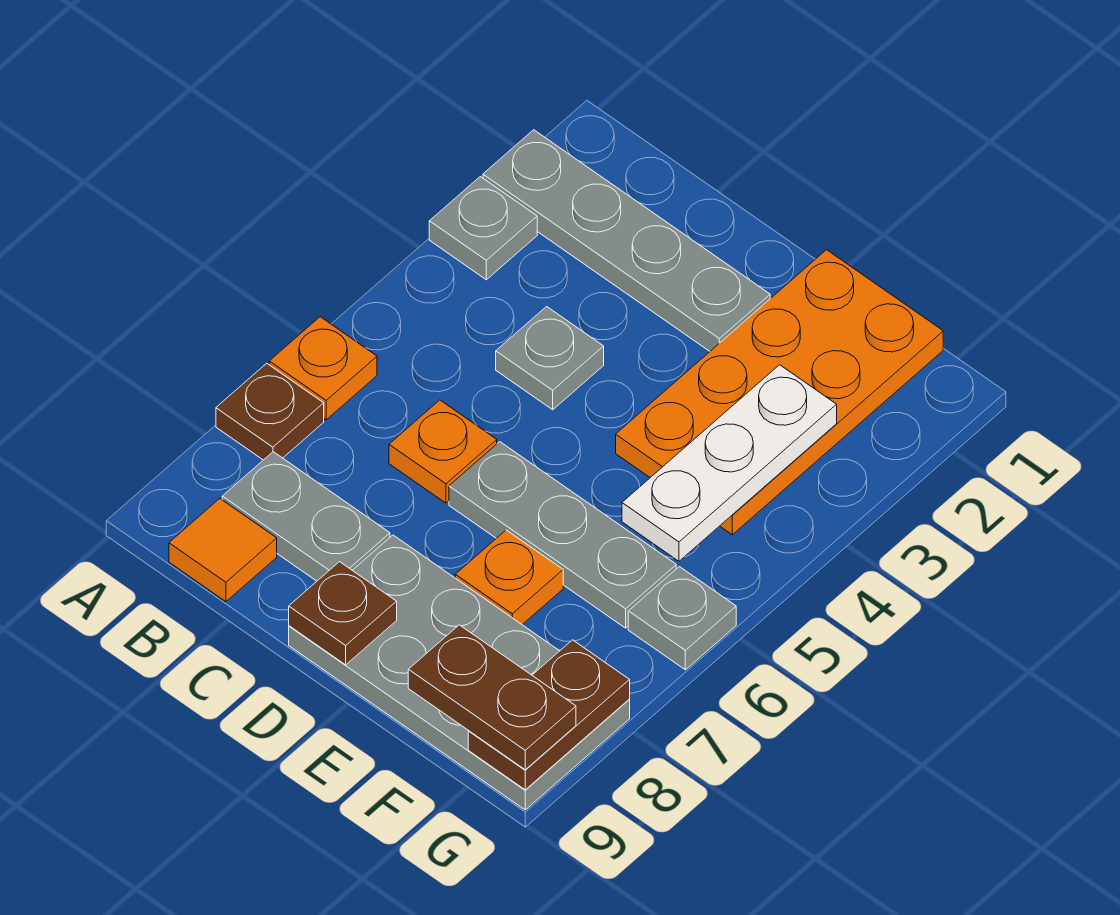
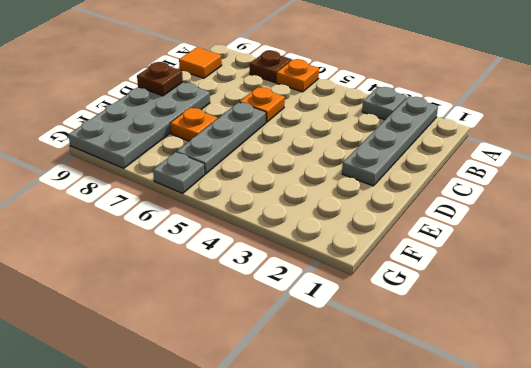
none -> grey 1x2 plate [222,452,390,581]
none -> grey 1x1 plate [496,307,604,410]
none -> orange 2x4 plate [616,250,943,535]

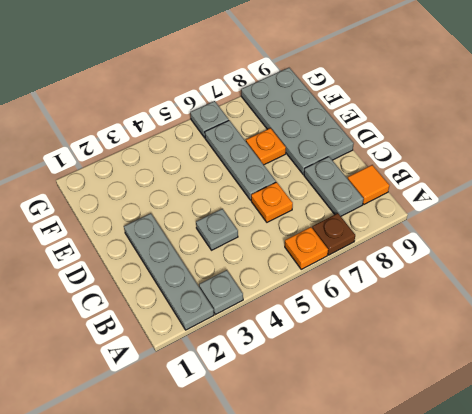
none -> orange 2x4 plate [616,250,943,535]
none -> brown 1x1 plate [289,562,397,665]
none -> white 1x3 plate [622,365,837,561]

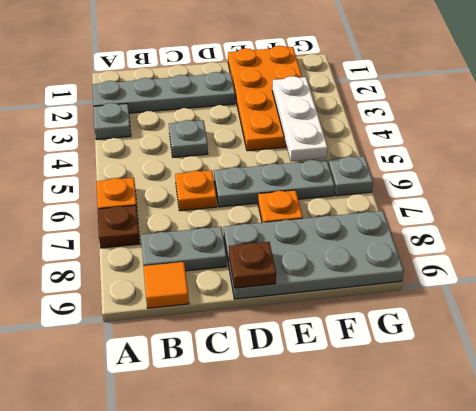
none -> brown 1x2 plate [468,640,630,790]
none -> brown 1x2 plate [408,625,576,770]

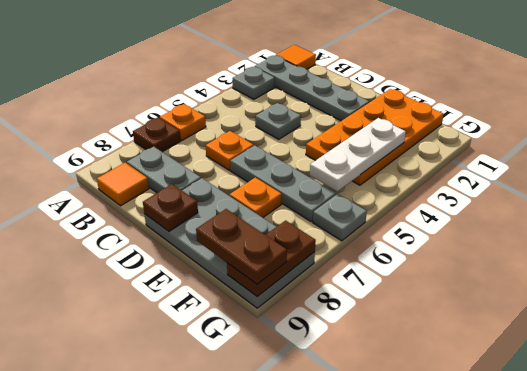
orange 1x1 tile [276,45,316,69] -> none

